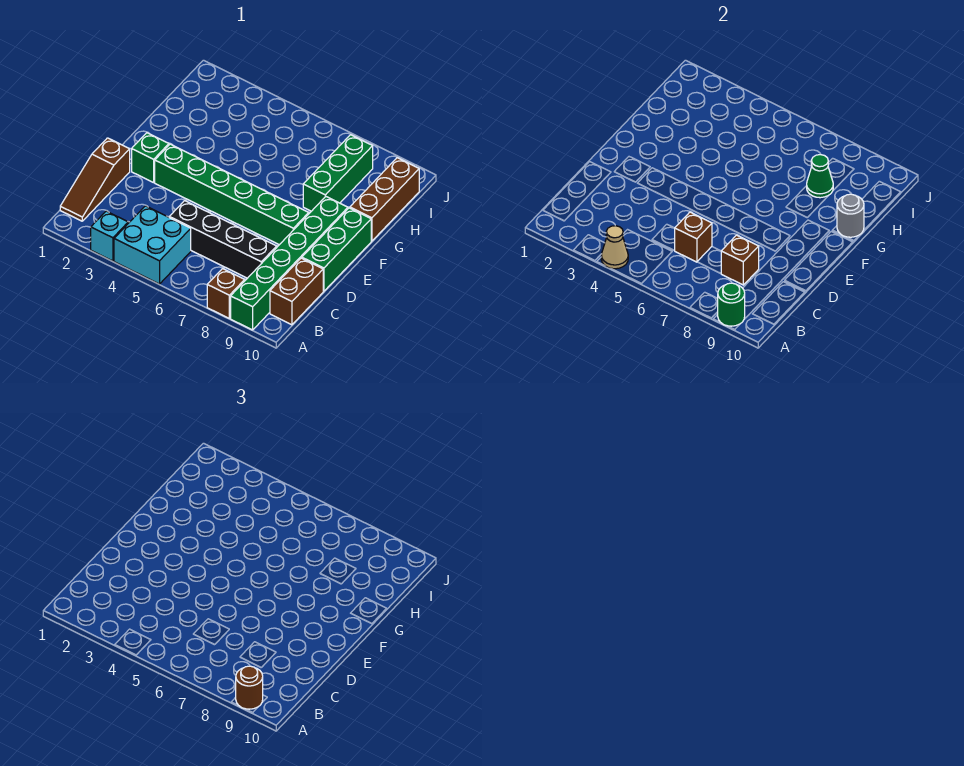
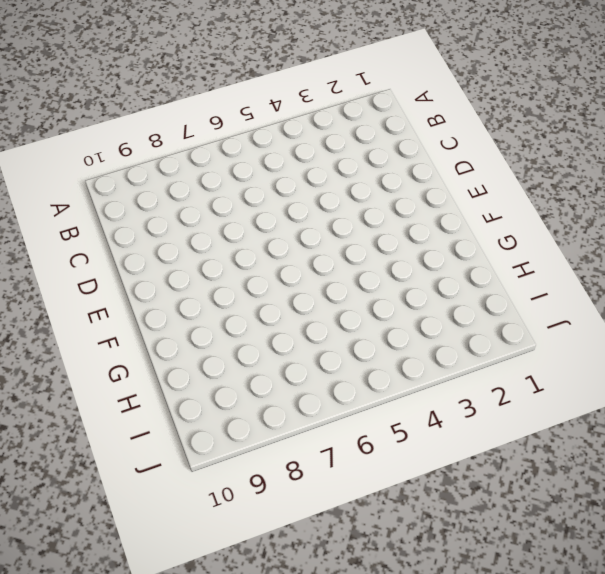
none -> cyan 1x1 brick [91,211,128,261]
none -> cyan 2x2 brick [114,206,191,284]
none -> brown 1x1 brick [207,269,245,318]

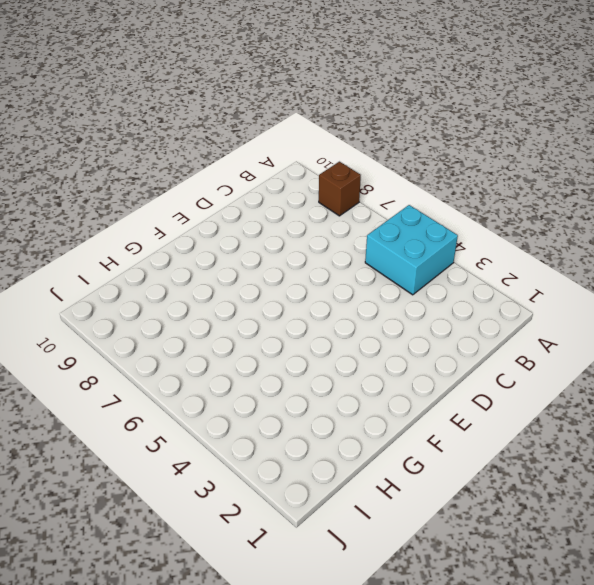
none -> cyan 1x1 brick [91,211,128,261]
none -> green 1x6 brick [231,197,348,330]
none -> brown 1x3 slope [60,138,130,221]

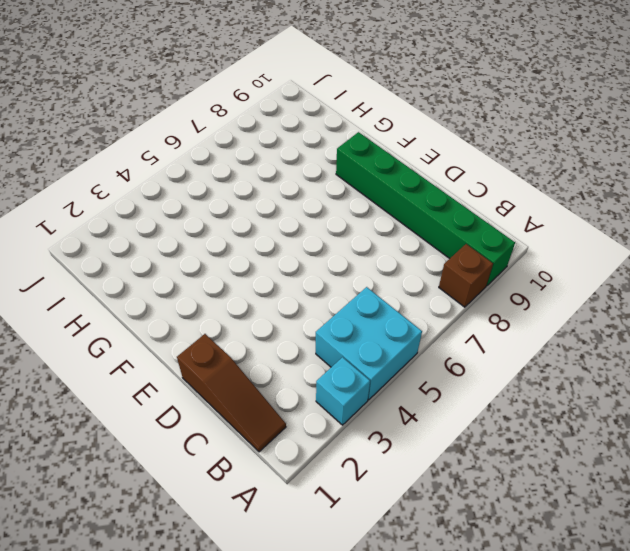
none -> brown 1x2 brick [270,258,323,325]
none -> black 1x4 brick [169,201,277,278]
none -> green 1x3 brick [302,208,371,291]

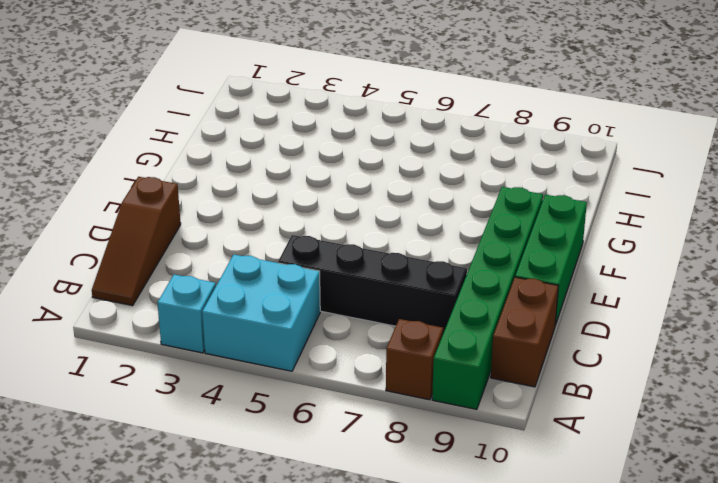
none -> green 1x1 brick [132,133,169,183]
none -> green 1x6 brick [155,144,309,245]
none -> green 1x3 brick [303,135,373,211]

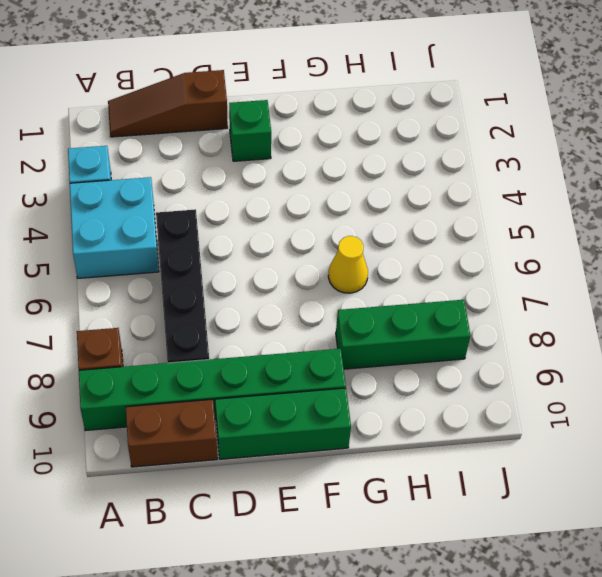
yellow 1x1 cone [328,236,368,293] -> none
none -> green 1x6 brick [155,144,309,245]
none -> brown 1x3 brick [350,158,419,241]
none -> tan 1x1 cone [601,226,628,269]

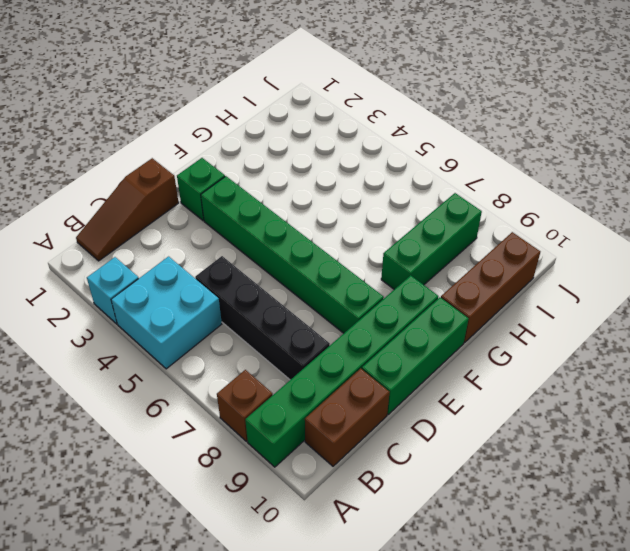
none -> tan 1x1 cone [601,226,628,269]
none -> green 1x1 round brick [718,283,745,326]
none -> brown 1x1 brick [675,212,712,262]

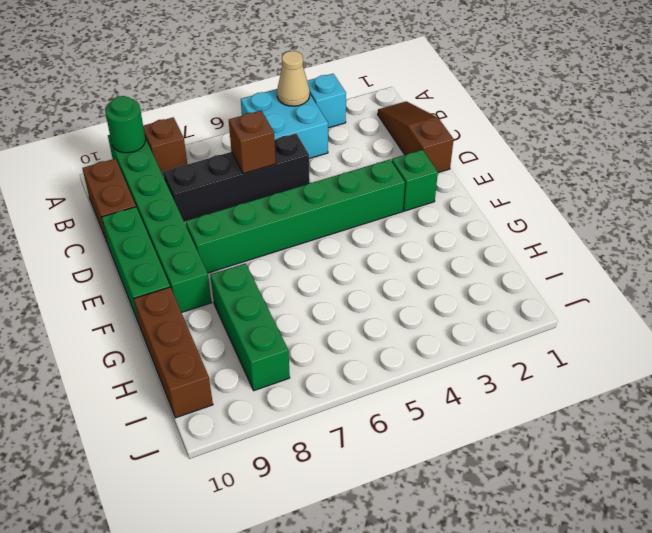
none -> brown 1x1 brick [721,235,759,285]
none -> grey 1x1 round brick [837,194,864,237]
none -> green 1x1 cone [807,155,833,198]

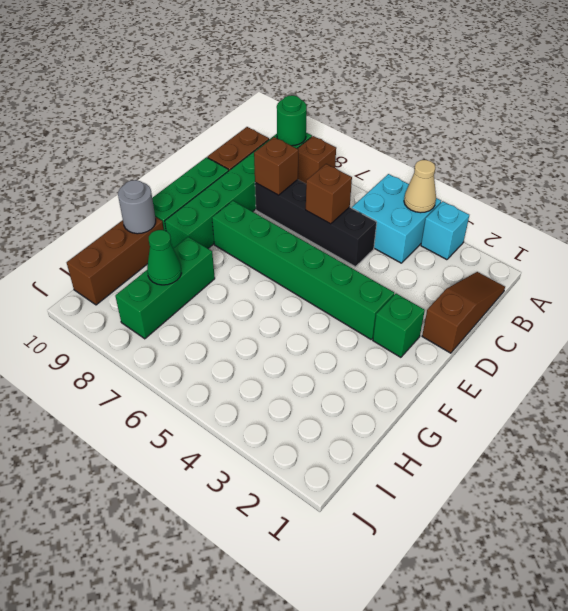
none -> brown 1x1 round brick [236,666,263,709]

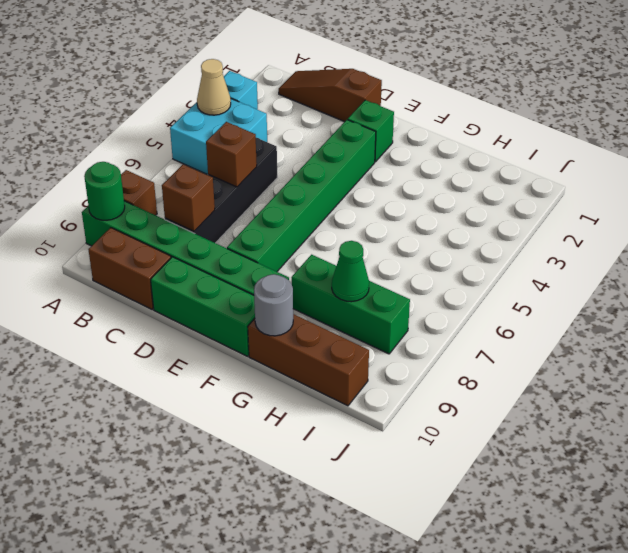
none -> brown 1x1 round brick [236,666,263,709]

